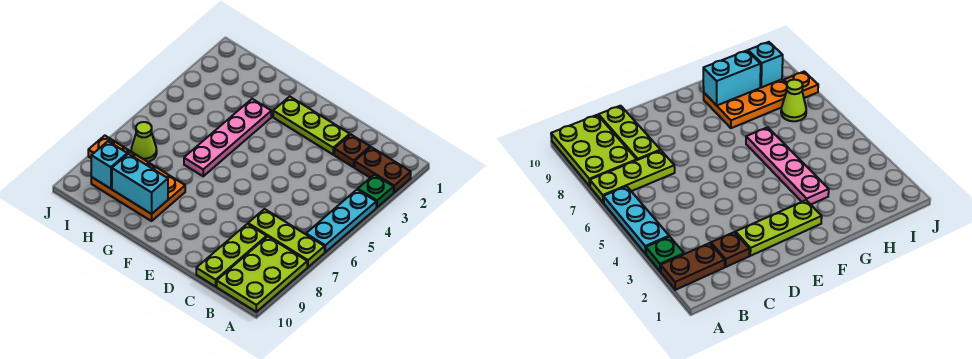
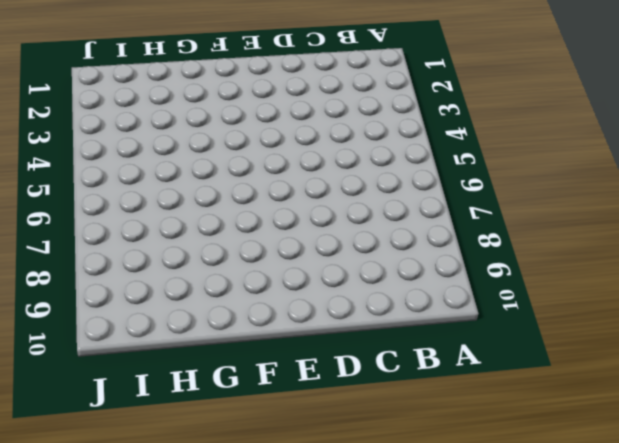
none -> brown 1x2 plate [355,147,411,192]
none -> green 1x1 plate [358,175,394,207]
none -> cyan 1x3 plate [306,190,376,252]

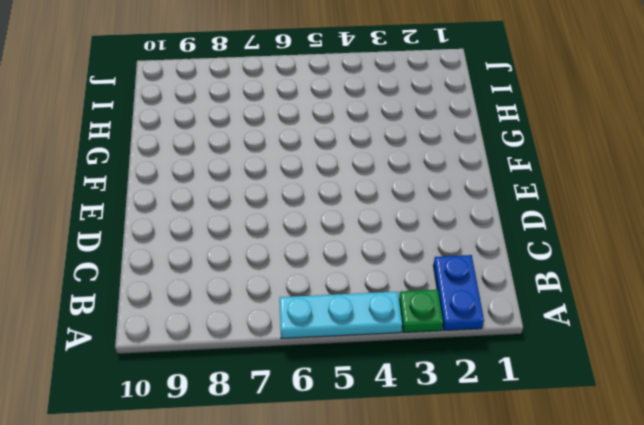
blue 1x2 plate [433,255,484,331] -> brown 1x2 plate [355,147,411,192]
none -> lime 1x3 plate [248,209,325,267]
none -> lime 2x3 plate [217,237,307,312]
none -> brown 1x1 plate [334,134,370,167]

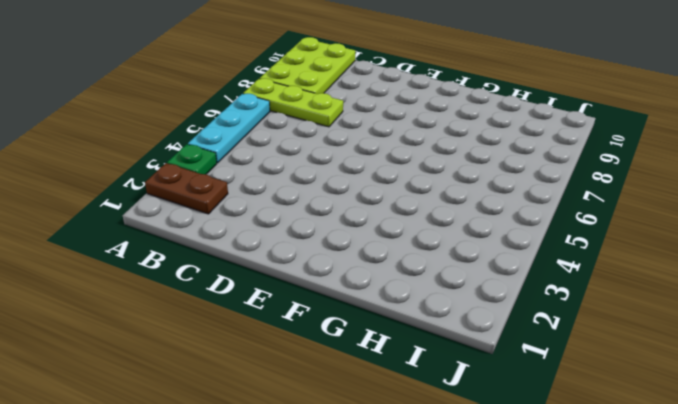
none -> brown 1x1 plate [334,134,370,167]
none -> lime 1x3 plate [196,224,267,286]
none -> lime 1x3 plate [273,96,350,154]

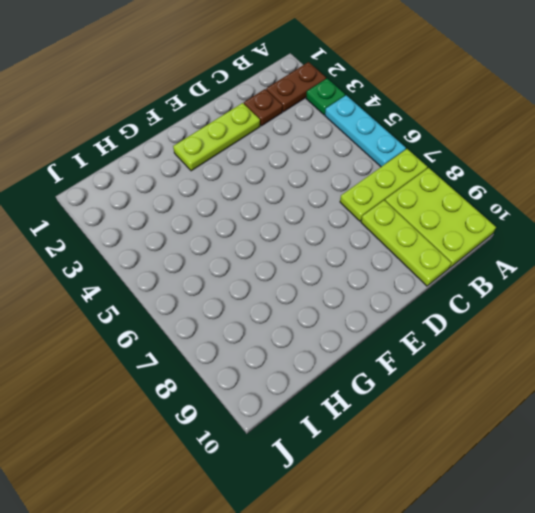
none -> pink 1x4 plate [184,99,271,176]
none -> orange 2x3 plate [91,148,185,221]
none -> lime 1x1 cone [131,122,157,162]

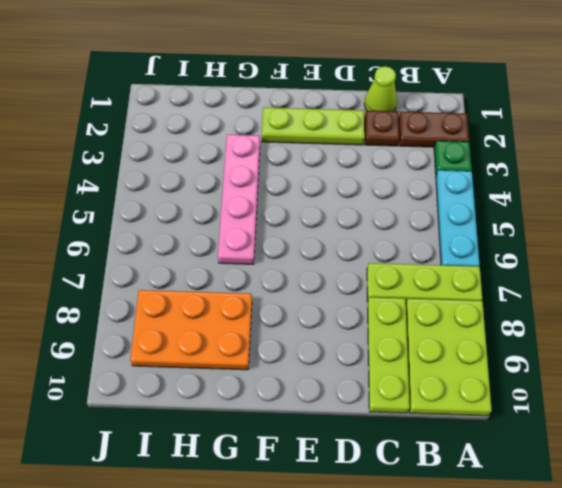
lime 1x1 cone [364,66,397,111] -> lime 1x1 cone moved to [131,122,157,162]
none -> orange 1x1 plate [88,136,124,158]
none -> cyan 1x2 brick [112,154,168,214]
none -> cyan 1x1 brick [91,141,127,189]

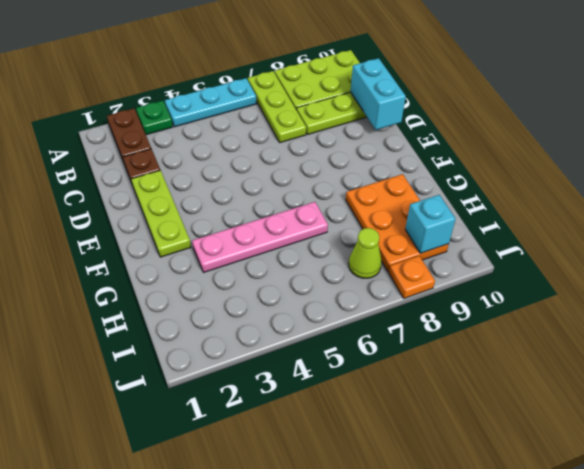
cyan 1x2 brick [351,58,406,130] -> cyan 1x2 brick moved to [112,154,168,214]

